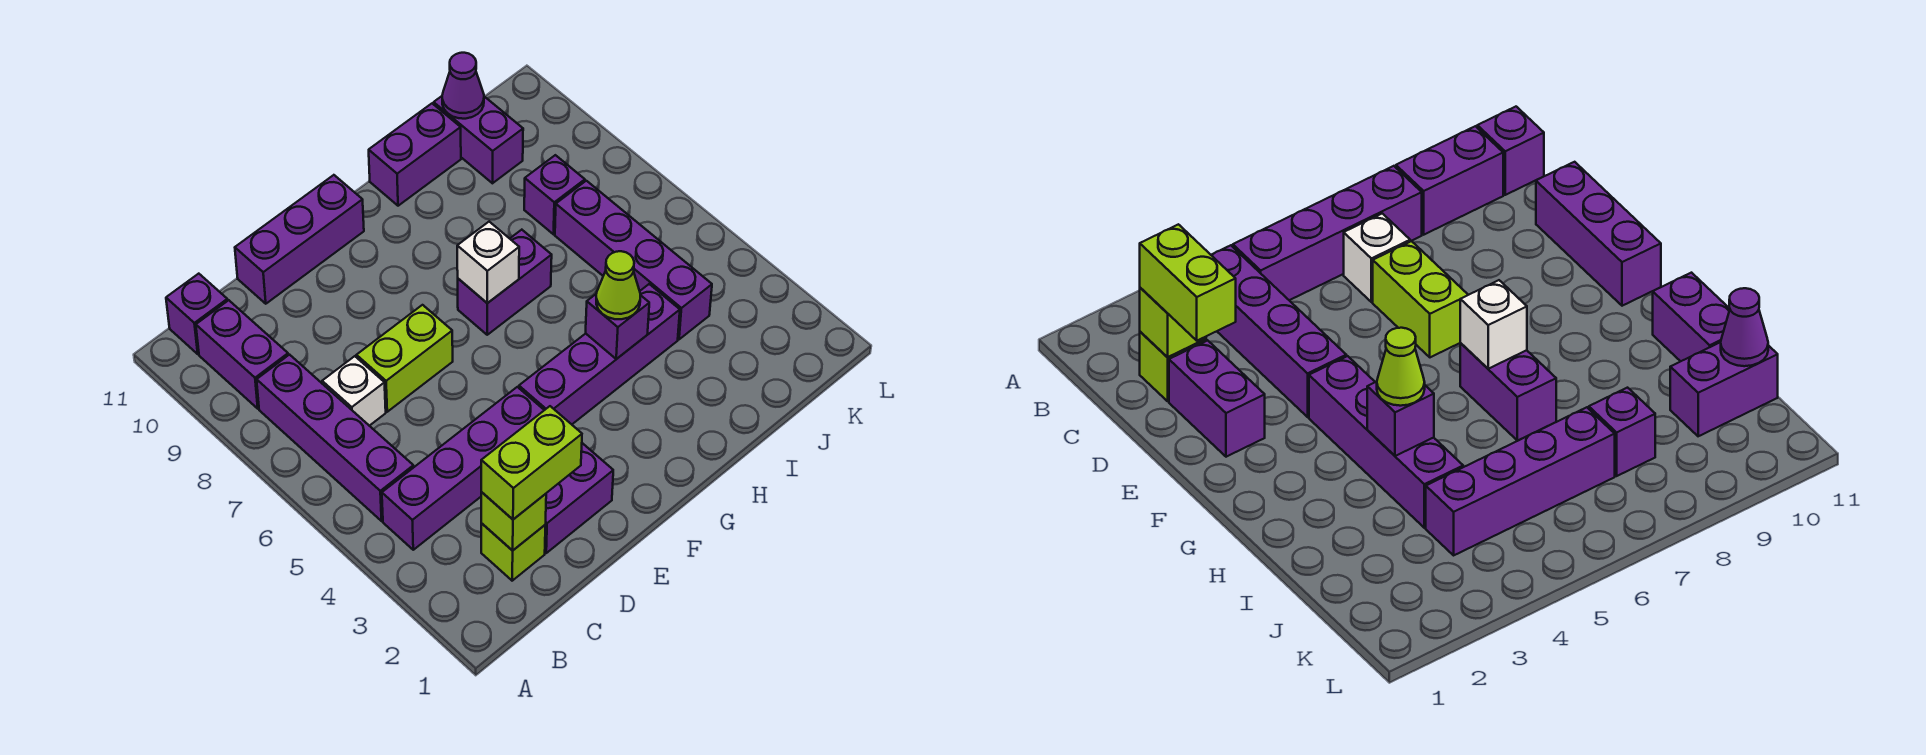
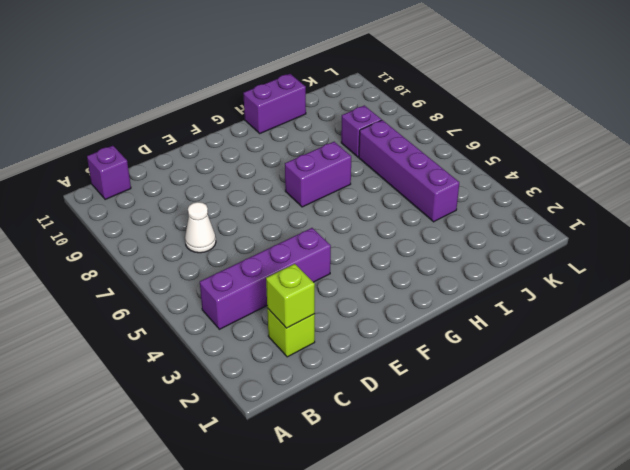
white 1x1 cone [185,202,216,253] -> white 1x1 brick [322,356,386,426]
none -> purple 1x4 brick [257,355,414,521]
none -> purple 1x2 brick [196,300,288,409]
none -> purple 1x2 brick [545,443,613,553]

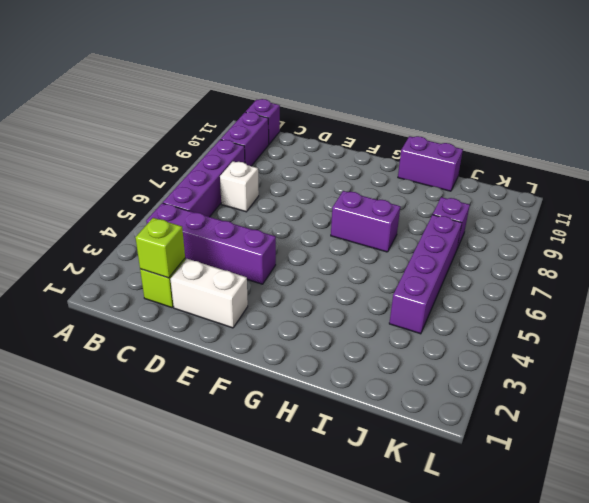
white 1x2 brick [170,259,248,328] -> purple 1x2 brick [545,443,613,553]
none -> lime 1x2 brick [356,305,453,412]
none -> purple 1x3 brick [235,175,364,304]
none -> purple 1x4 brick [519,284,680,424]

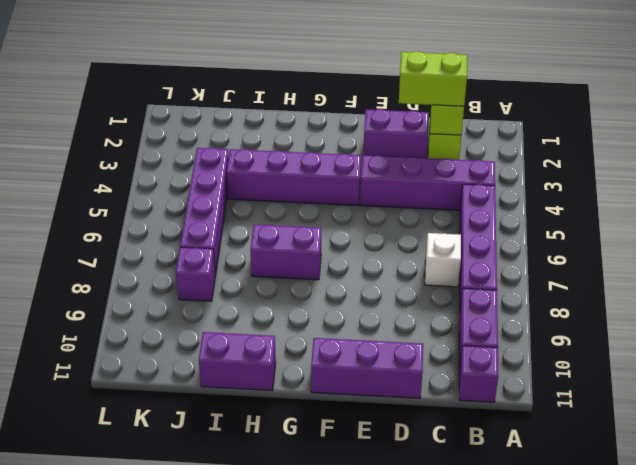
none -> lime 1x2 brick [356,305,453,412]
none -> purple 1x2 brick [434,96,523,183]
none -> white 1x1 brick [457,222,519,303]

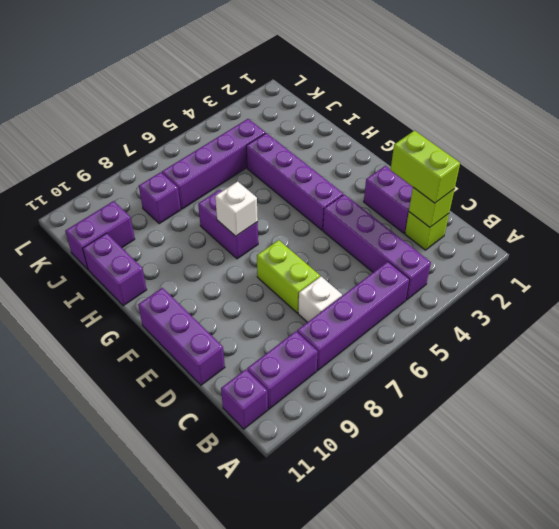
none -> purple 1x1 brick [586,294,649,359]
none -> purple 1x1 cone [442,53,484,119]
none -> lime 1x1 cone [596,251,640,319]

